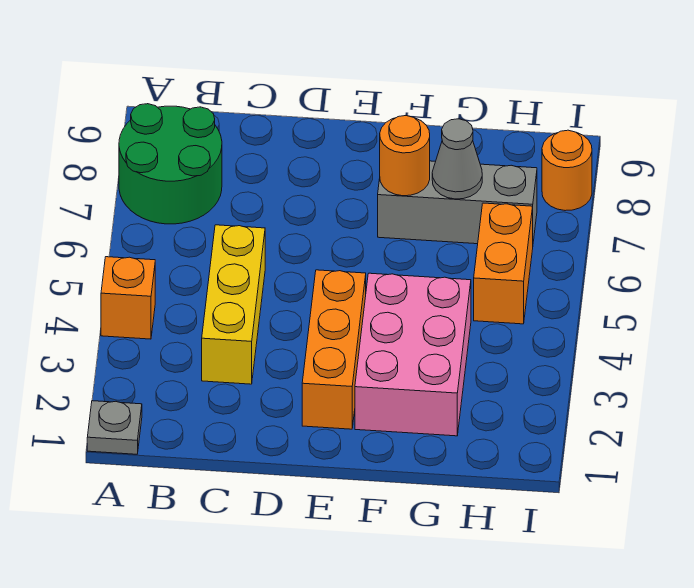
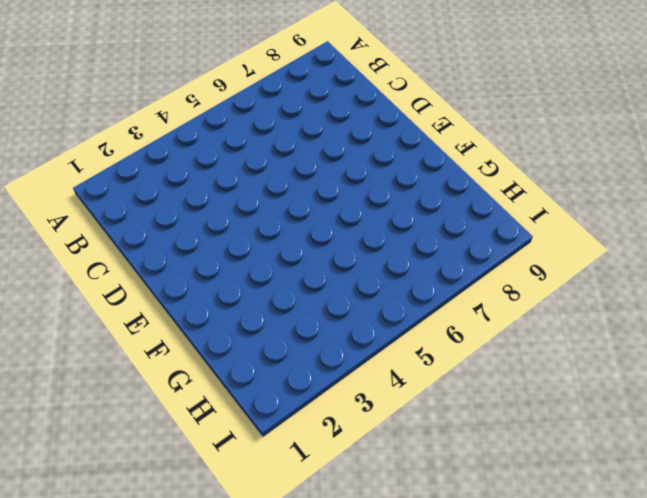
none -> grey 1x1 plate [87,401,142,454]
none -> orange 1x1 brick [101,257,155,339]

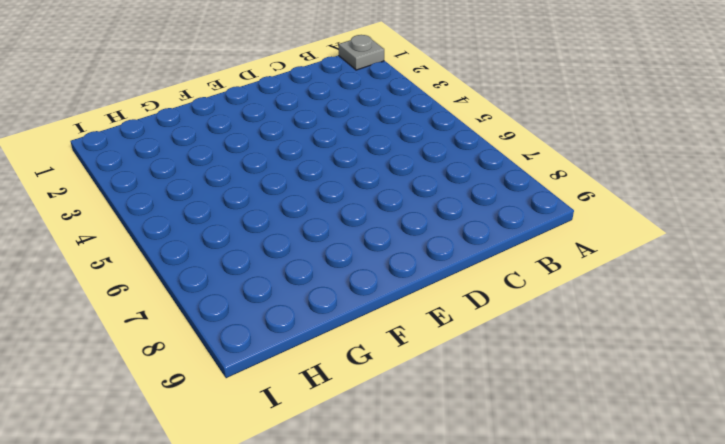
none -> orange 1x1 brick [101,257,155,339]
none -> green 2x2 round brick [119,104,222,224]

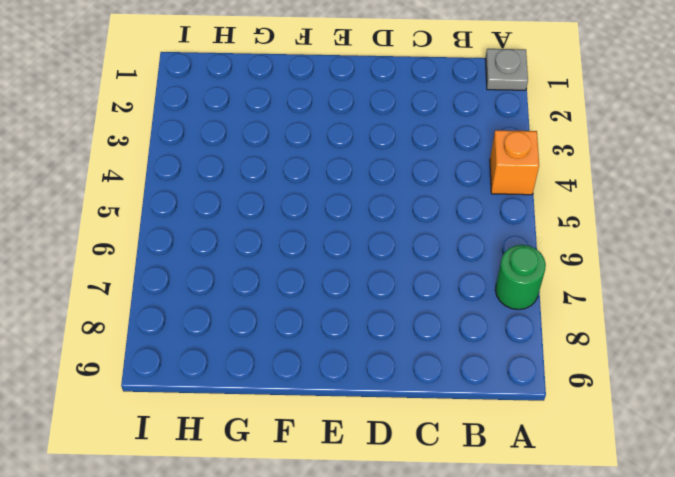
green 1x1 round brick [495,245,546,310] -> green 2x2 round brick [119,104,222,224]
none -> yellow 1x3 brick [202,225,265,384]
none -> orange 1x3 brick [302,270,366,429]

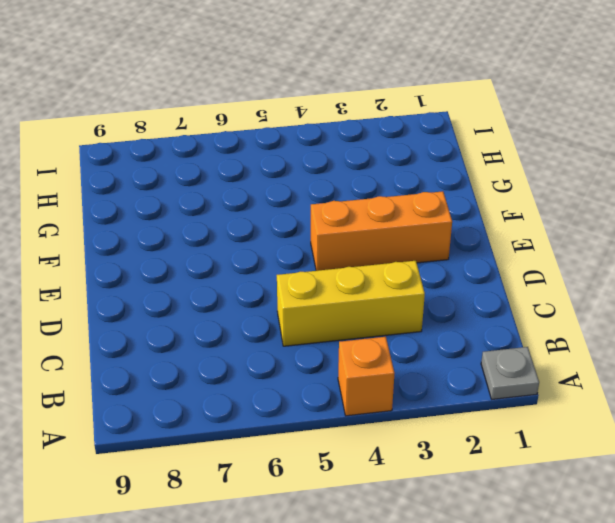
none -> green 2x2 round brick [119,104,222,224]
none -> pink 2x3 brick [355,273,471,436]

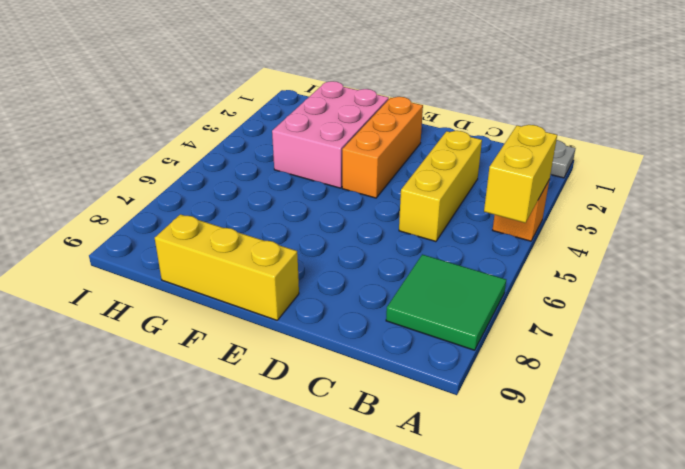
yellow 1x2 brick [484,125,557,223] -> none
green 2x2 tile [386,254,506,350] -> green 2x2 round brick [119,104,222,224]
yellow 1x3 brick [155,214,299,320] -> none
none -> grey 1x3 brick [378,161,537,244]
none -> orange 1x2 brick [474,203,533,324]

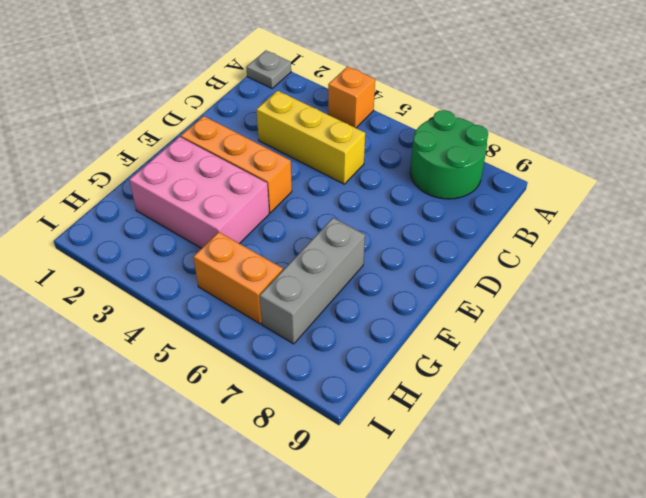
none -> orange 1x1 round brick [542,130,592,211]
none -> orange 1x1 round brick [380,116,430,196]

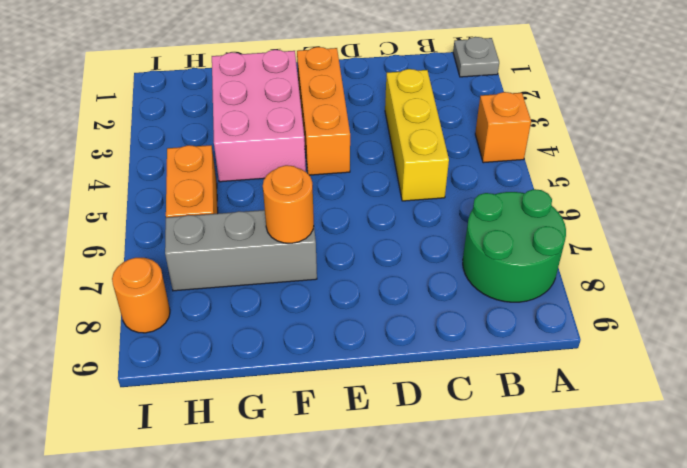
none -> grey 1x1 cone [432,119,482,199]

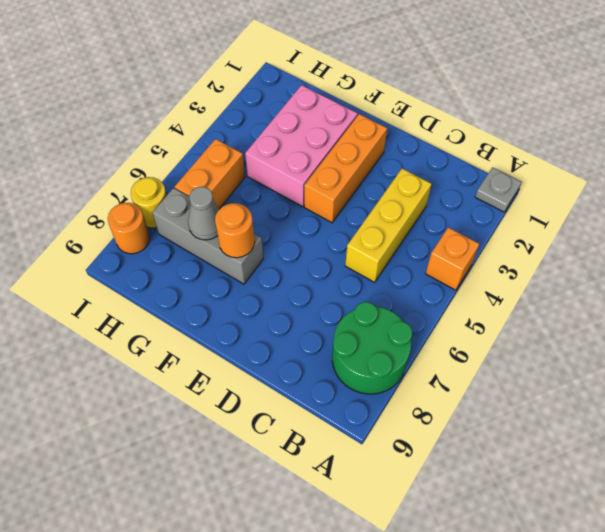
yellow 1x1 round brick [131,177,167,228] -> none

